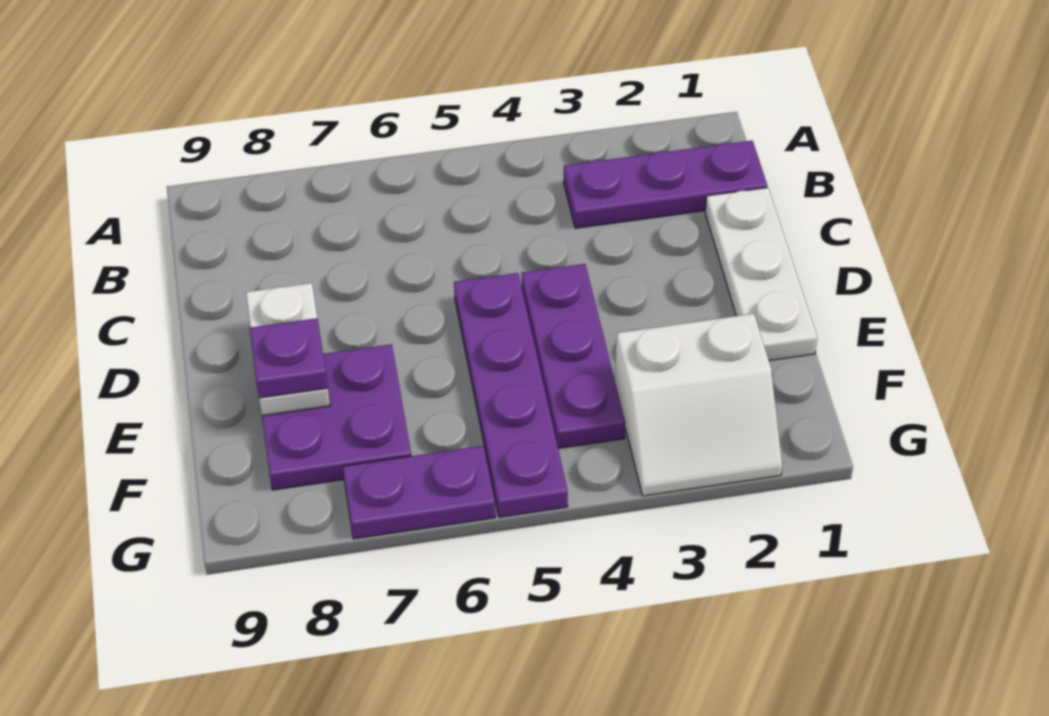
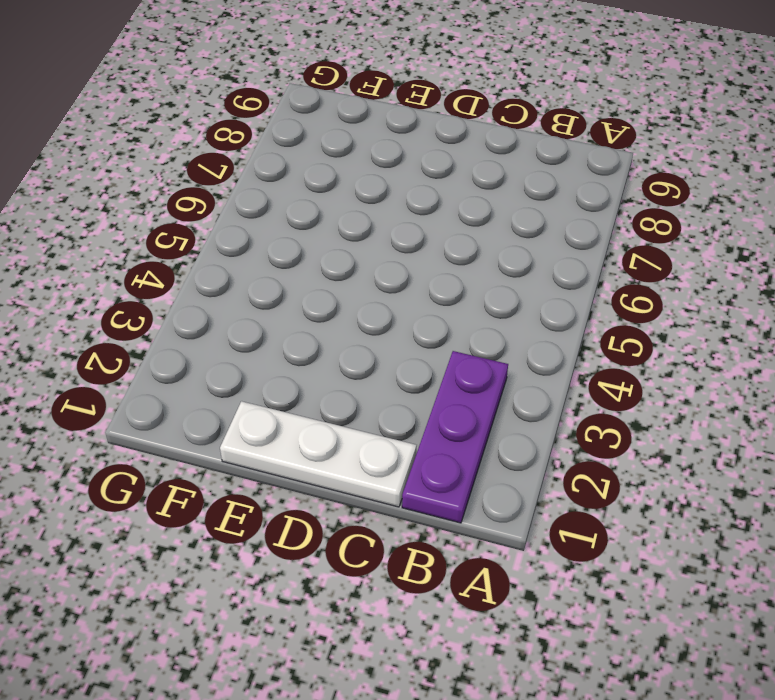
none -> purple 1x3 plate [521,264,625,448]
none -> purple 1x4 plate [454,273,568,517]

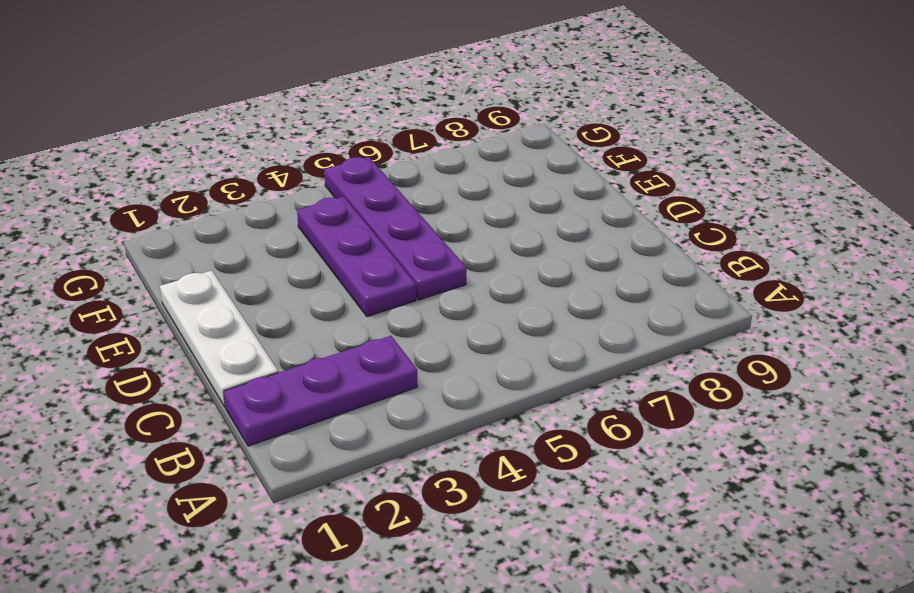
none -> purple 2x2 plate [262,344,411,490]
none -> white 2x2 slope [615,314,782,496]

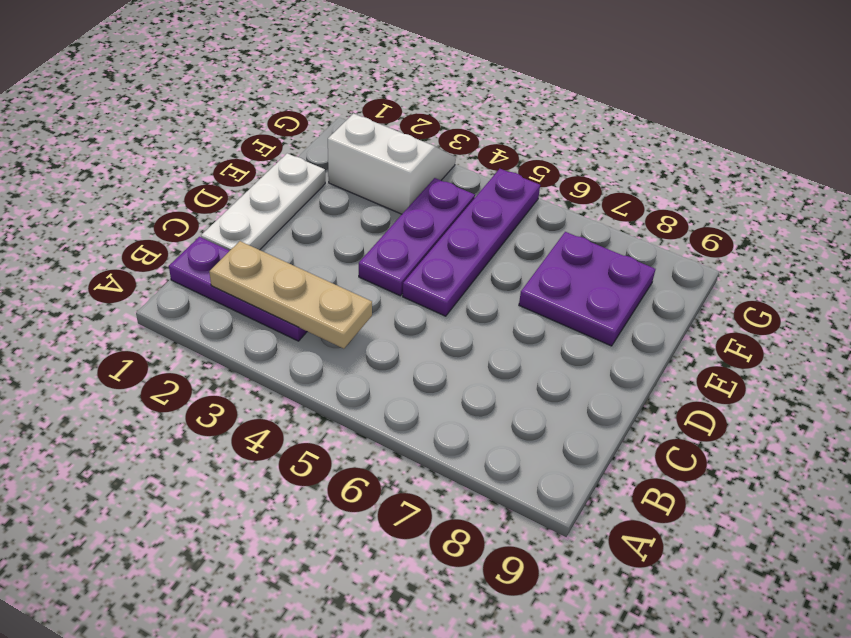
tan 1x3 plate [209,241,372,349] -> none
none -> purple 1x2 plate [343,446,495,539]
none -> white 1x2 plate [246,283,330,416]

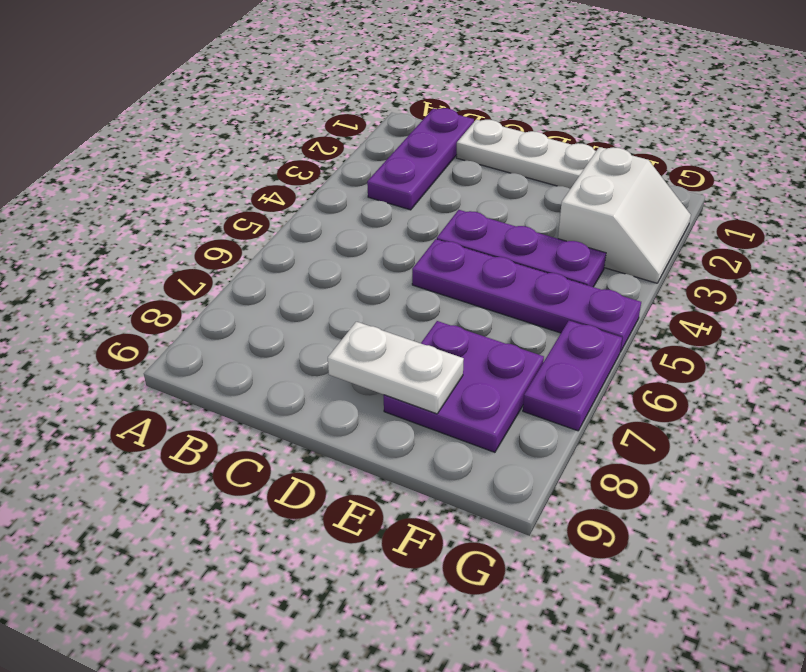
none -> purple 1x1 plate [250,318,328,398]

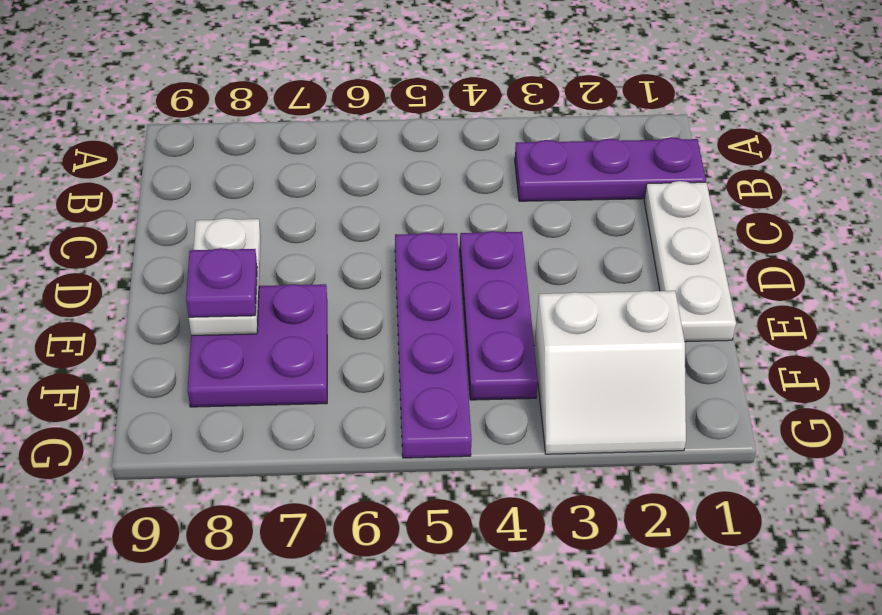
none -> purple 1x2 plate [343,446,495,539]

